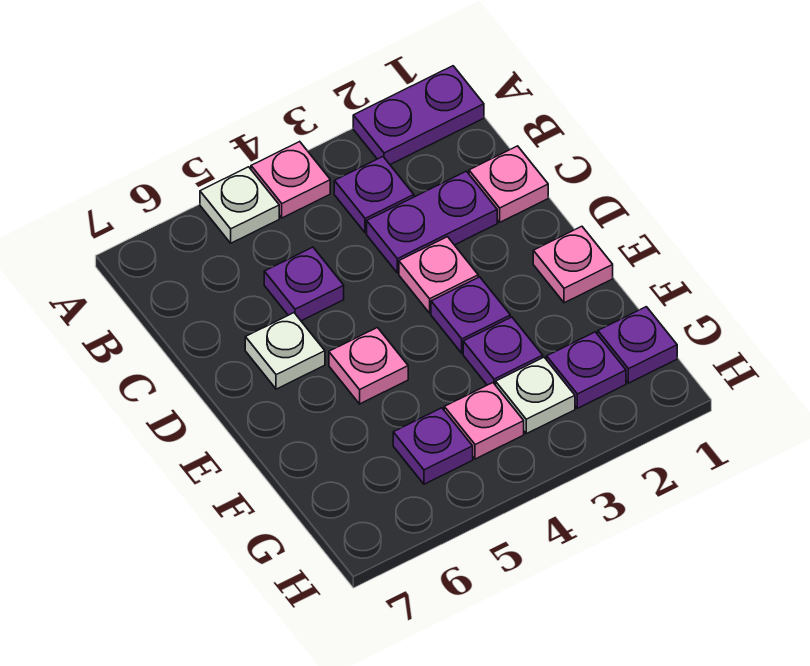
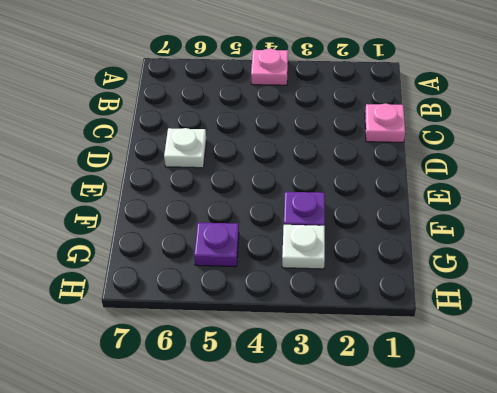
none -> purple 1x2 plate [353,66,484,164]
none -> white 1x1 plate [200,167,279,243]
none -> purple 1x1 plate [334,157,414,233]

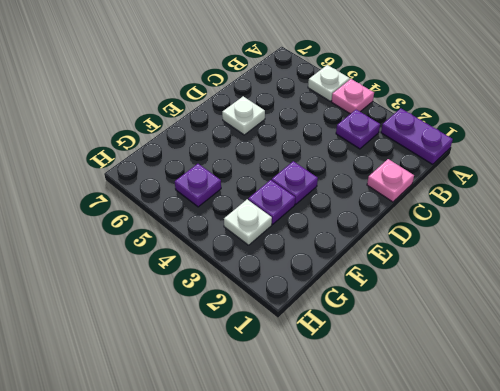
none -> purple 1x2 plate [367,171,497,273]
none -> purple 1x1 plate [264,247,344,321]
none -> pink 1x1 plate [399,237,478,313]

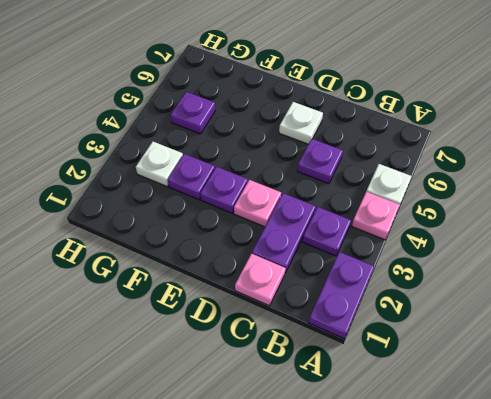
none -> pink 1x1 plate [533,226,613,303]
none -> pink 1x1 plate [329,328,408,404]
none -> purple 1x1 plate [598,307,677,383]

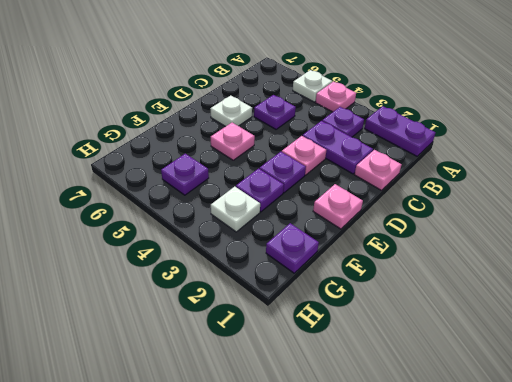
none -> purple 1x1 plate [547,332,626,408]
none -> pink 1x1 plate [444,383,524,459]

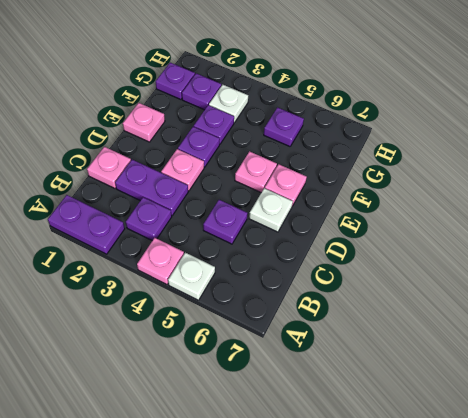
pink 1x1 plate [265,164,307,206] -> pink 1x1 plate moved to [444,383,524,459]

